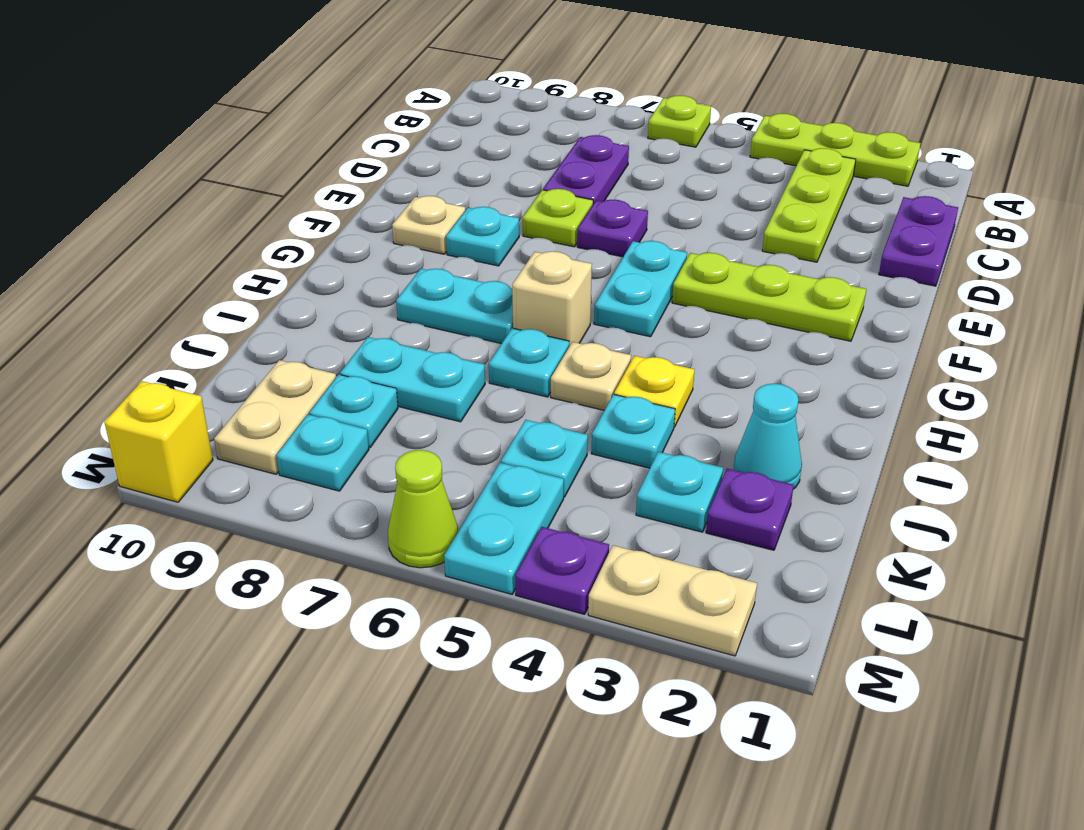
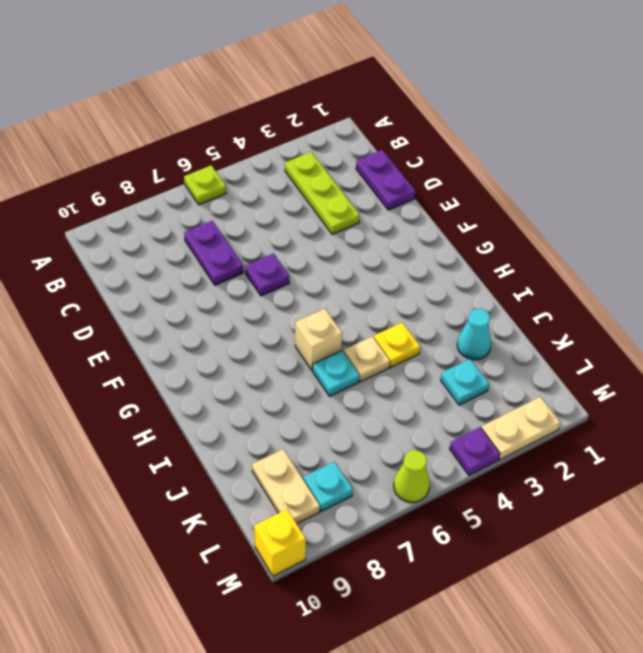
none -> lime 1x3 plate [750,113,921,186]
none -> lime 1x1 plate [523,189,593,247]
none -> lime 1x3 plate [672,253,866,341]
none -> cyan 1x2 plate [594,241,687,337]

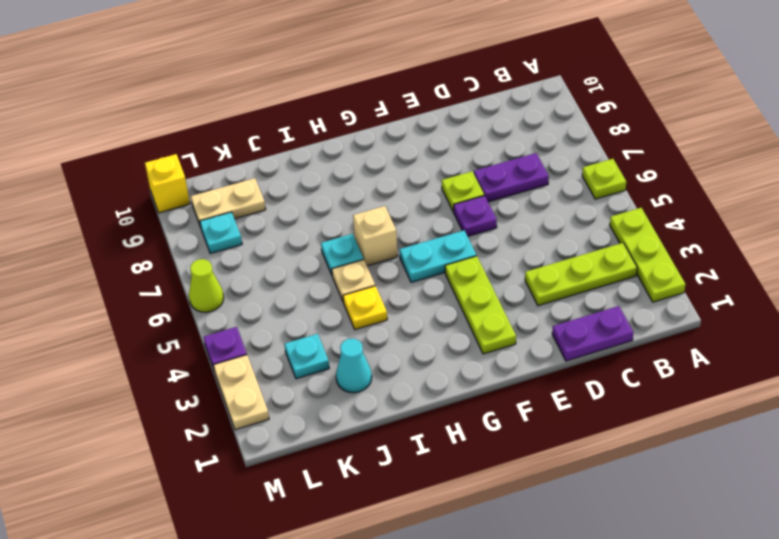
none -> cyan 1x1 plate [446,207,519,266]
none -> tan 1x1 plate [392,196,465,254]
none -> cyan 1x2 plate [396,269,513,344]
none -> cyan 1x1 plate [591,394,675,468]

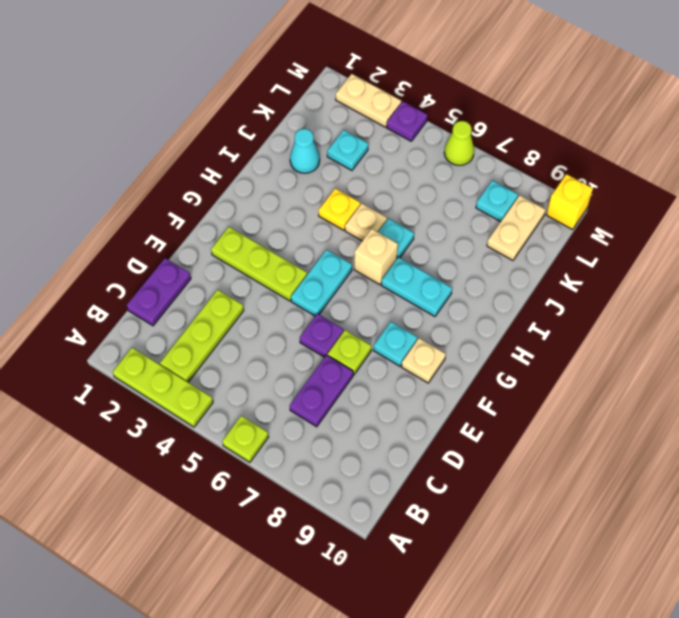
none -> cyan 1x1 plate [591,394,675,468]
none -> cyan 1x2 plate [340,337,485,422]
none -> purple 1x1 plate [706,469,794,550]
none -> cyan 1x1 plate [501,420,588,497]

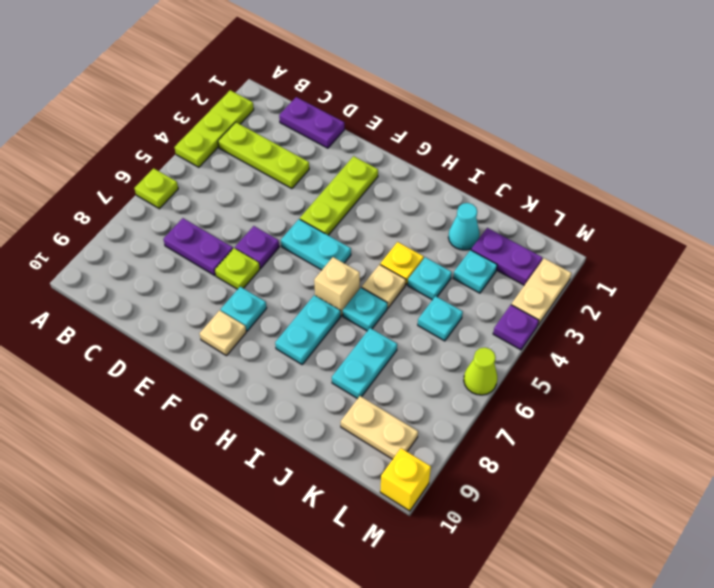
purple 1x2 plate [471,228,542,285] -> purple 1x1 plate [706,469,794,550]
none -> cyan 1x1 plate [309,375,398,447]
none -> cyan 1x2 plate [444,463,564,594]
none -> cyan 1x1 plate [277,415,369,491]

